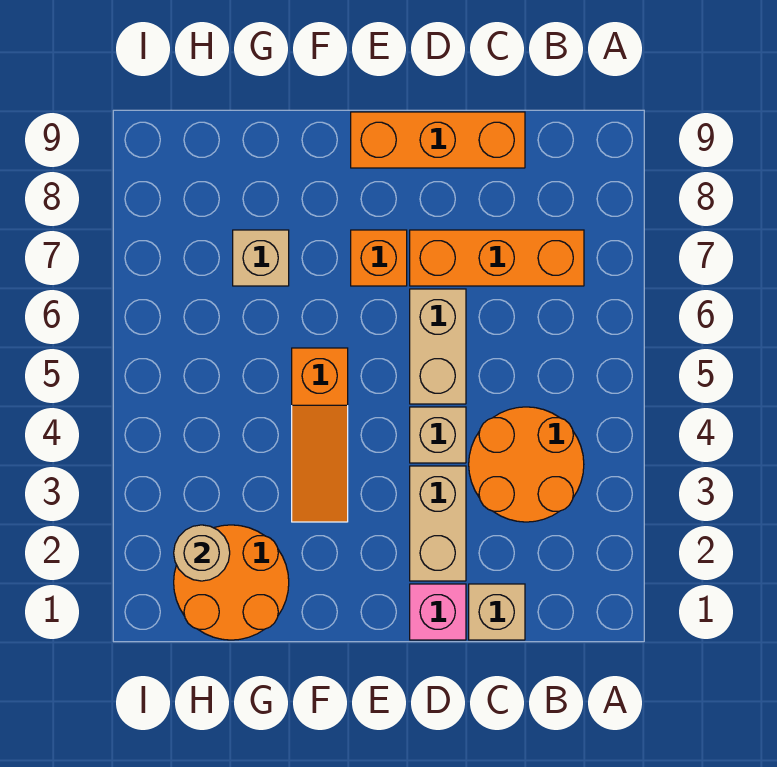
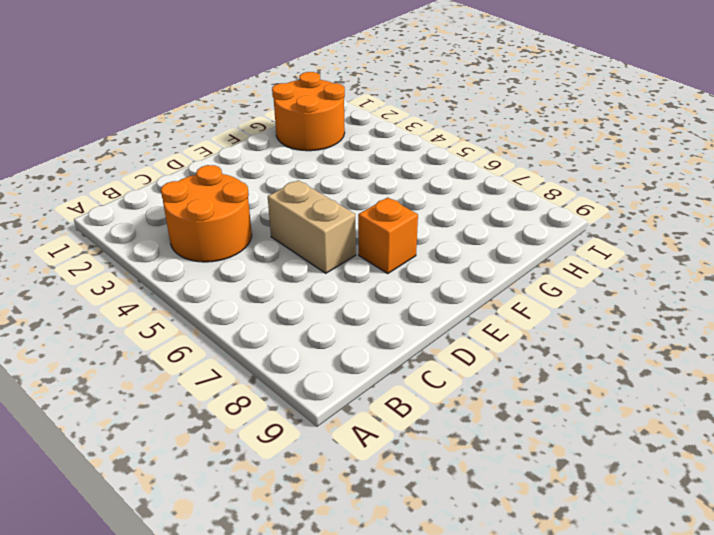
none -> orange 1x3 brick [410,230,584,286]
none -> tan 1x1 brick [469,584,525,640]
none -> orange 1x3 brick [351,112,525,168]

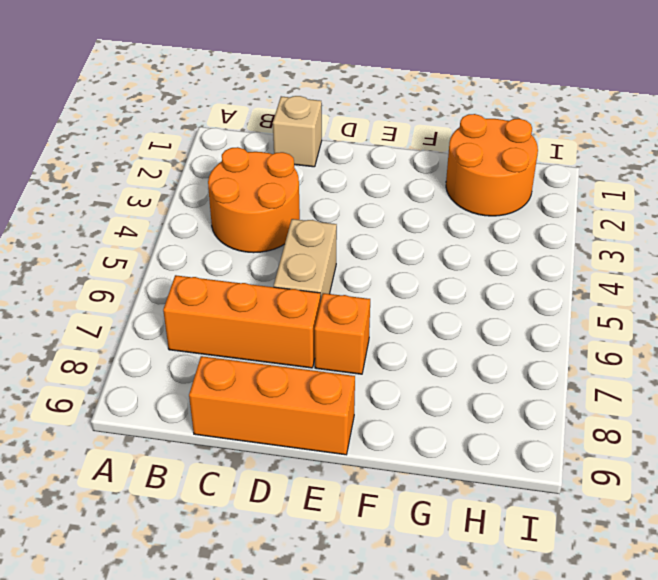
none -> pink 1x1 brick [410,584,466,640]
none -> tan 1x2 brick [410,466,466,581]
none -> tan 1x1 brick [410,407,466,463]

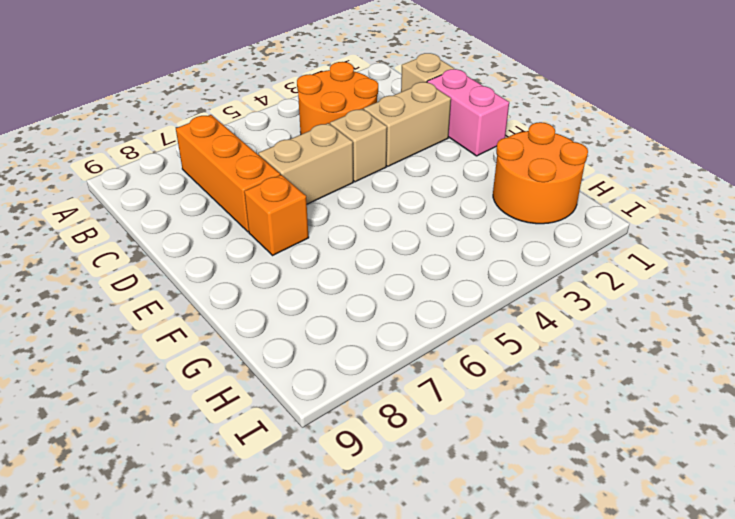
pink 1x2 brick [427,69,509,156] -> pink 1x1 brick [410,584,466,640]
none -> orange 1x3 brick [351,112,525,168]
none -> orange 1x3 slope [292,348,348,522]
none -> tan 1x1 brick [233,230,289,286]

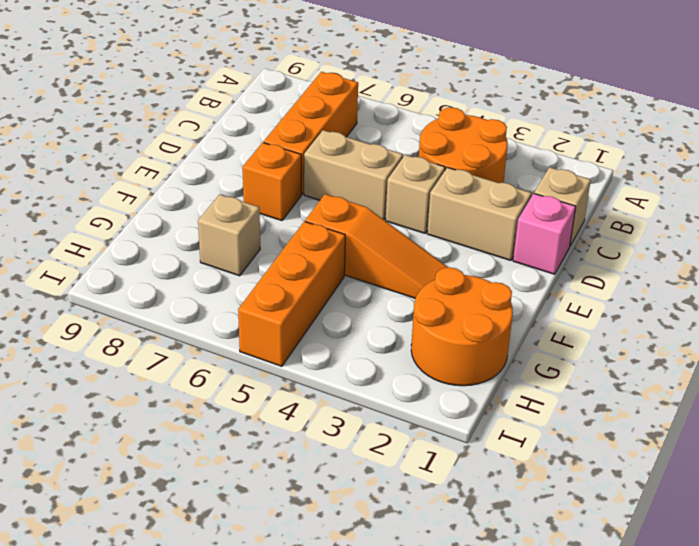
orange 1x3 brick [238,221,345,366] -> orange 1x3 brick moved to [351,112,525,168]
none -> tan 1x1 round brick [174,525,230,581]

